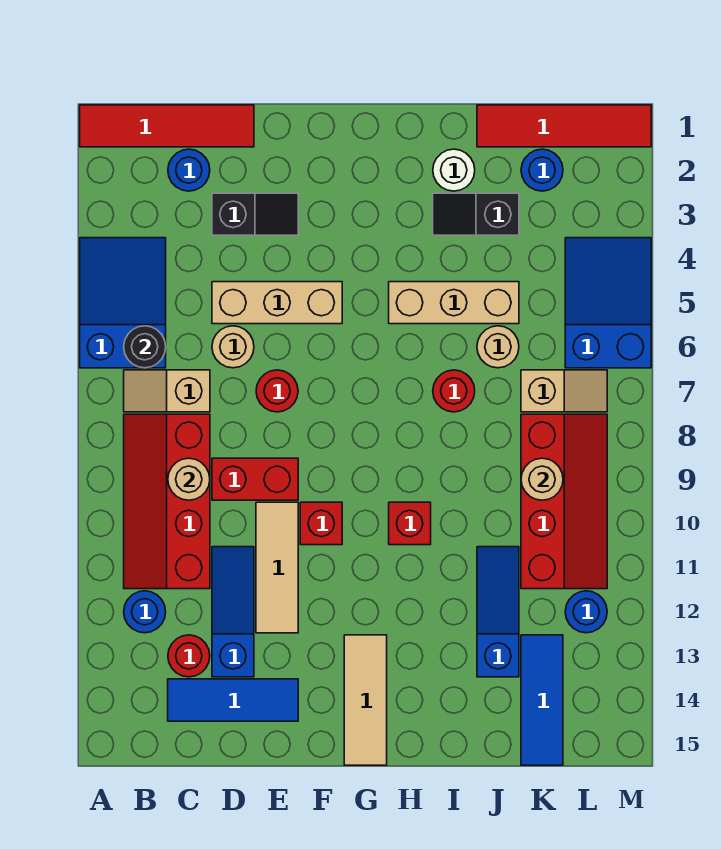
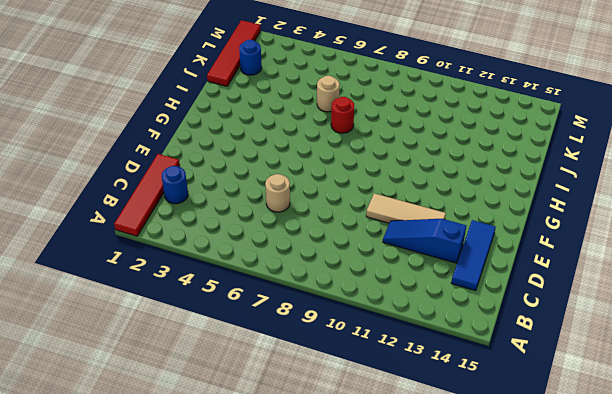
none -> blue 2x3 slope [80,238,166,368]
none -> tan 1x2 slope [124,370,210,412]
none -> red 2x4 slope [124,414,210,589]
none -> blue 1x1 round brick [124,591,166,633]

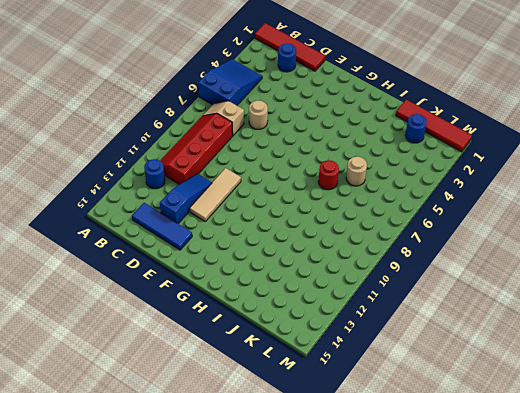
none -> red 1x1 round brick [168,635,210,677]
none -> black 1x2 slope [212,193,298,235]
none -> tan 1x3 brick [212,282,342,324]
none -> red 1x2 brick [212,458,298,500]

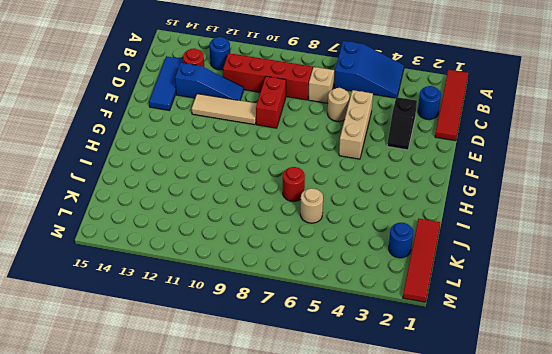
none -> red 1x1 round brick [256,370,298,412]
none -> red 1x1 brick [300,502,342,545]
none -> tan 1x3 tile [344,635,387,765]
none -> tan 1x3 brick [389,282,519,324]

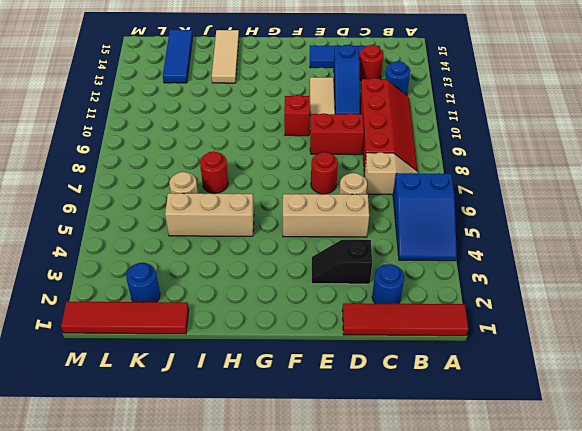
tan 1x3 tile [212,30,239,83] -> tan 1x3 tile moved to [344,635,387,765]
none -> red 1x1 brick [389,502,431,545]
none -> white 1x1 round brick [433,149,475,191]
none -> black 1x2 slope [433,193,519,235]
none -> blue 1x3 slope [477,547,519,677]

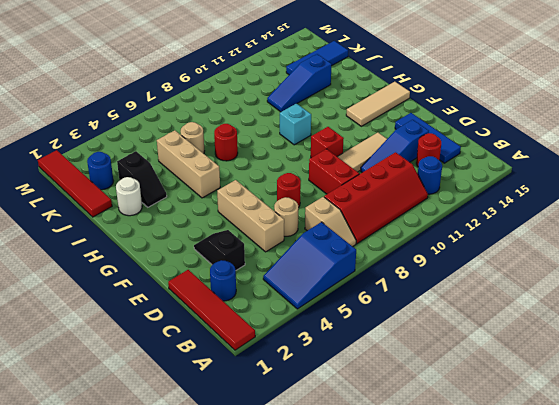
cyan 1x1 brick [280,104,311,145] -> red 1x1 brick [389,502,431,545]
none -> tan 1x2 slope [521,370,607,412]
none -> red 2x4 slope [521,414,607,589]
none -> blue 2x3 slope [565,238,651,368]
none -> blue 1x1 round brick [565,591,607,633]

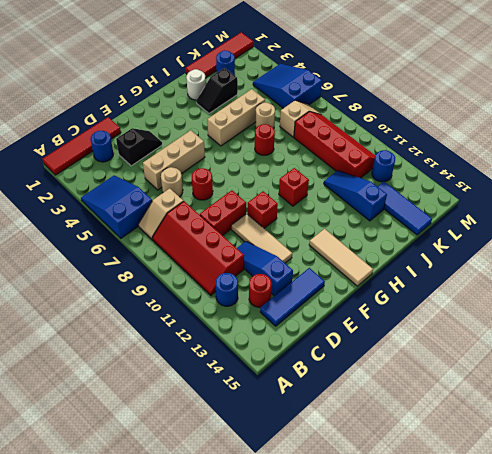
none -> black 1x1 round brick [124,326,166,368]
none -> tan 1x1 round brick [168,458,210,500]
none -> tan 1x1 round brick [521,458,563,500]

